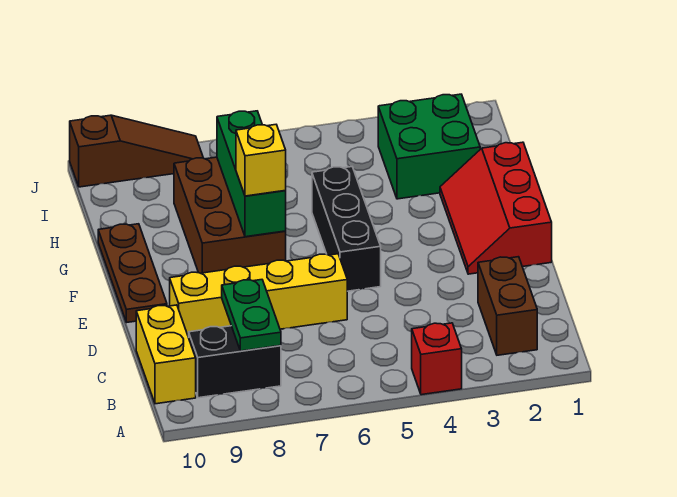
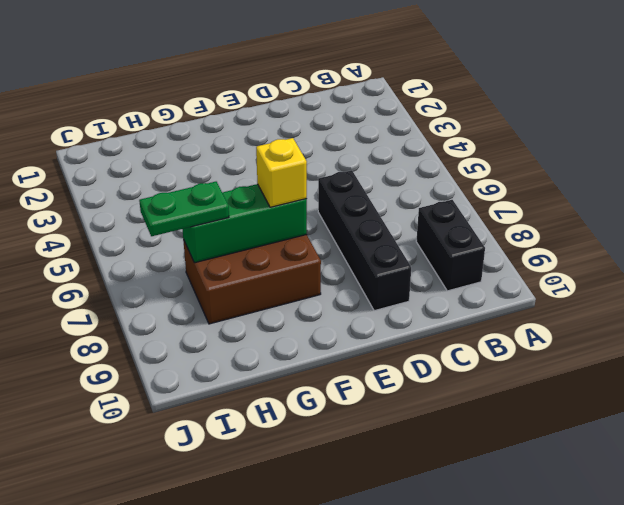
black 1x4 brick [318,170,411,311] -> yellow 1x4 brick [170,254,347,337]
green 1x2 plate [139,182,229,236] -> green 1x2 plate moved to [222,280,281,351]
none -> red 1x1 brick [412,323,462,395]
none -> brown 1x2 brick [478,257,537,355]
none -> yellow 1x2 brick [136,305,196,404]

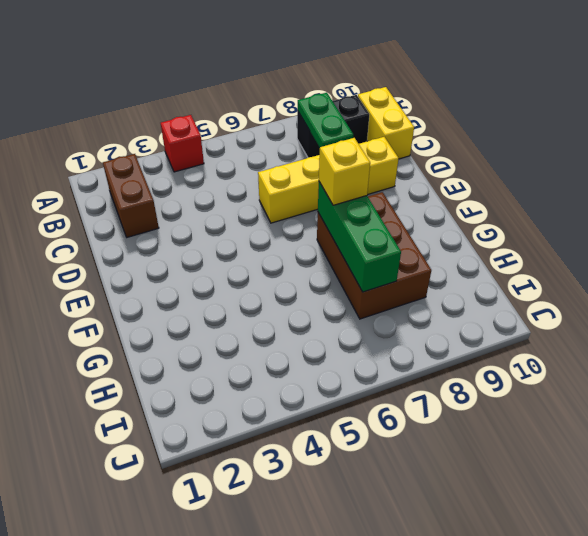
none -> red 2x3 slope [440,142,552,274]
none -> black 1x3 brick [312,167,381,291]
none -> brown 1x3 plate [98,224,167,322]

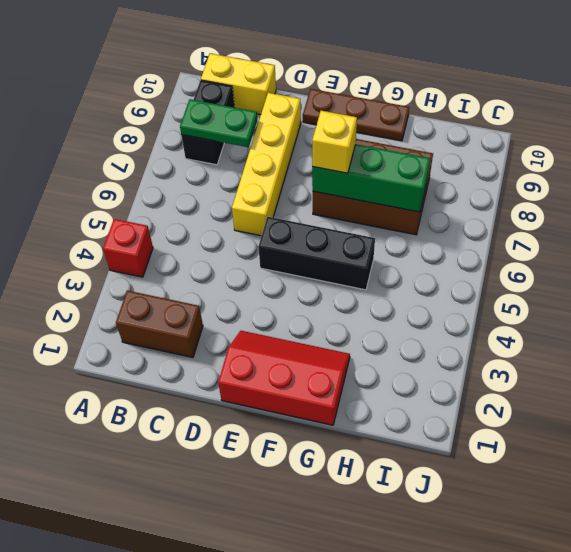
none -> green 2x2 brick [378,94,480,199]
none -> brown 1x3 slope [70,115,203,187]

